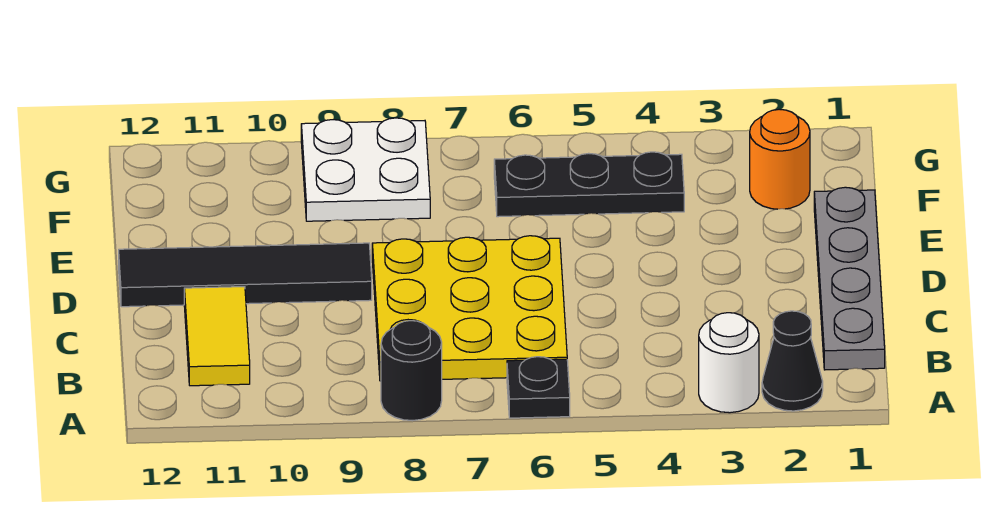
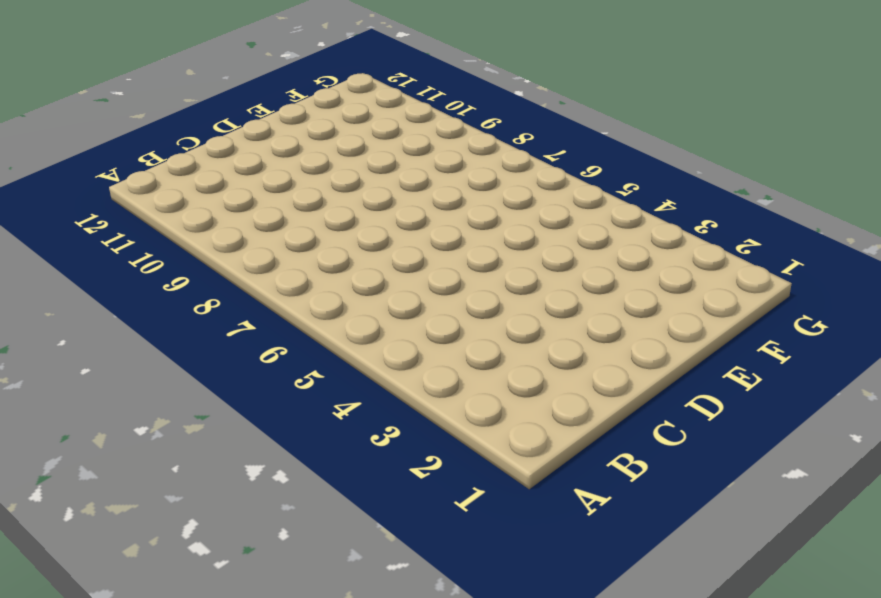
none -> black 1x1 cone [762,311,823,411]
none -> white 1x1 round brick [699,313,759,413]

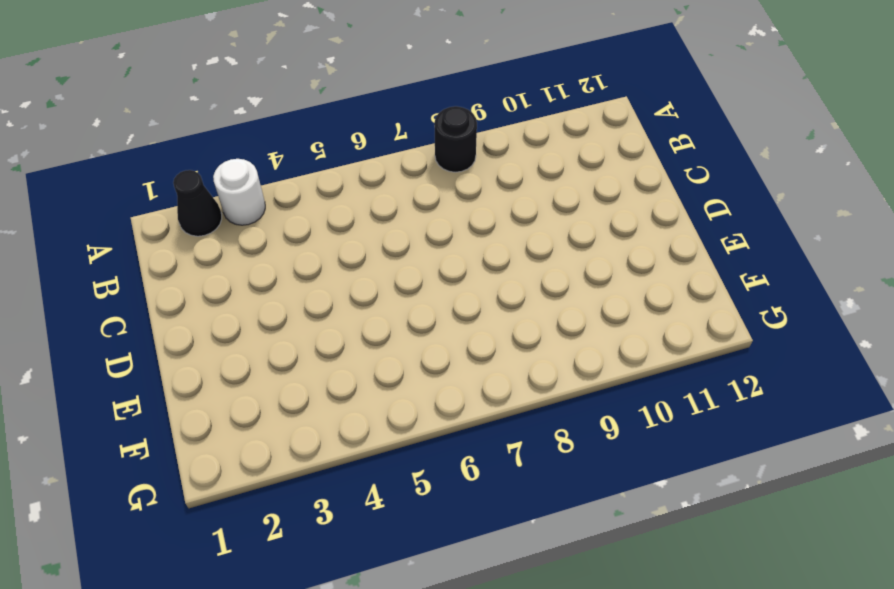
none -> black 1x1 plate [507,357,570,418]
none -> grey 1x4 plate [814,187,885,370]

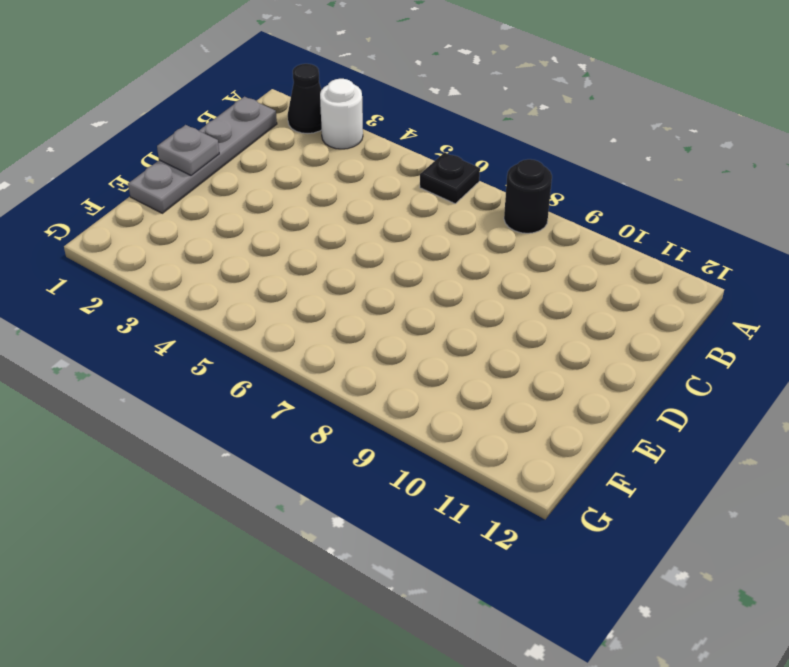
grey 1x1 plate [157,125,219,175] -> none
none -> yellow 3x3 plate [372,236,567,381]
none -> yellow 1x2 tile [184,287,250,386]

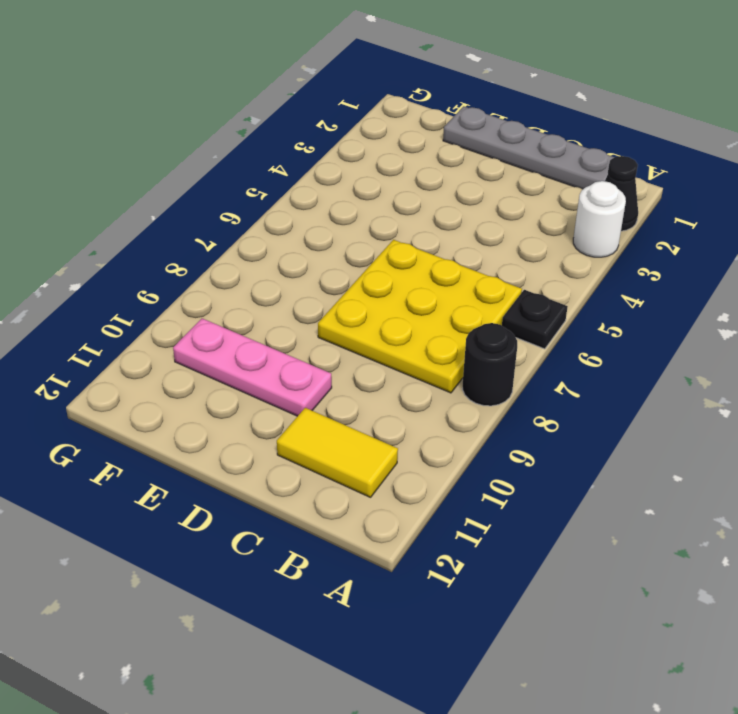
pink 1x3 plate [173,318,332,416] -> black 1x4 tile [119,243,372,307]
none -> orange 1x1 round brick [750,109,810,209]
none -> black 1x3 plate [494,152,684,217]

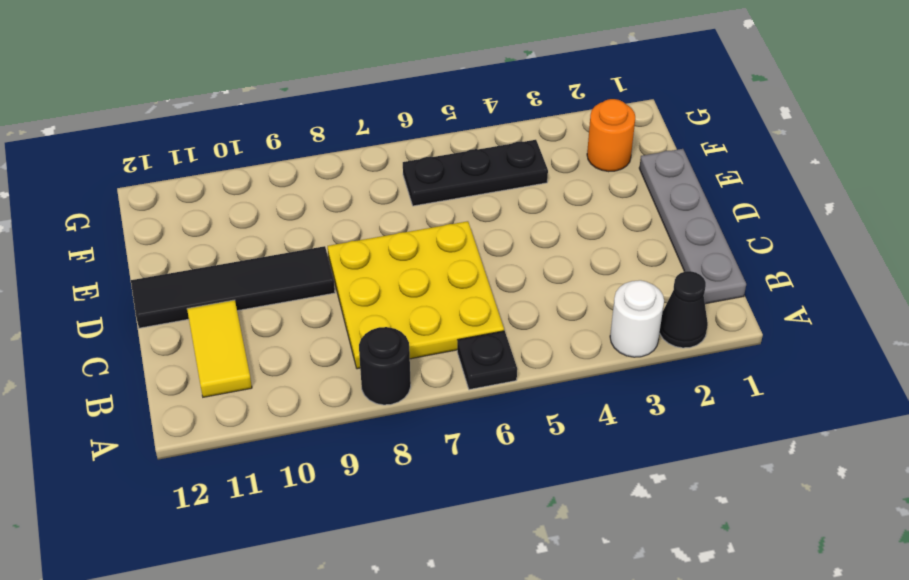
none -> white 2x2 plate [301,118,430,221]

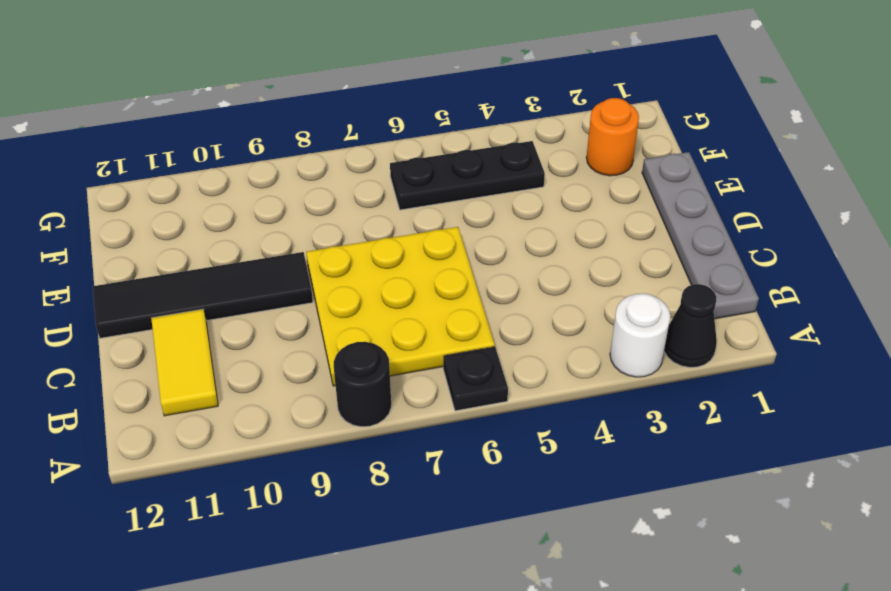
none -> white 2x2 plate [301,118,430,221]

